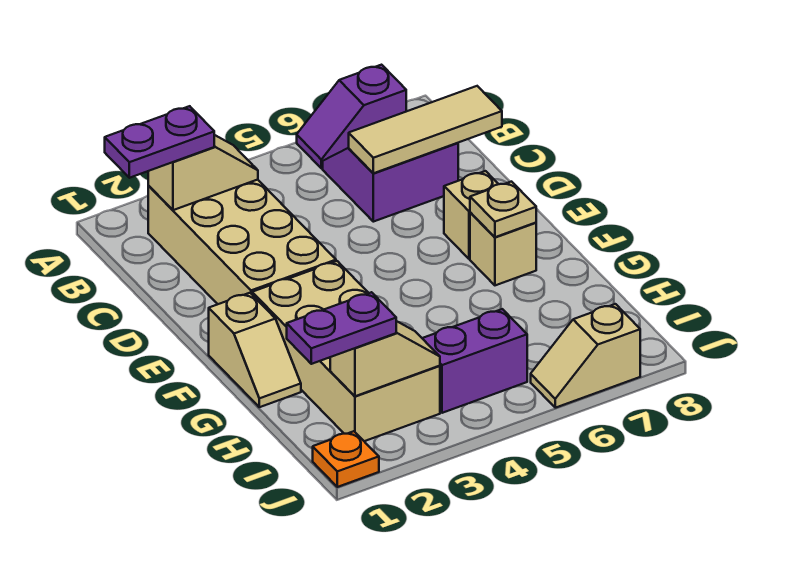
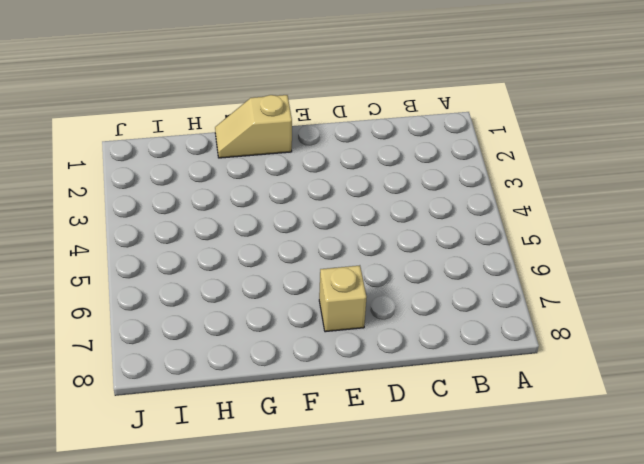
none -> purple 1x2 slope [297,65,406,168]
none -> tan 2x4 brick [148,180,336,304]
none -> purple 2x2 slope [323,143,458,222]

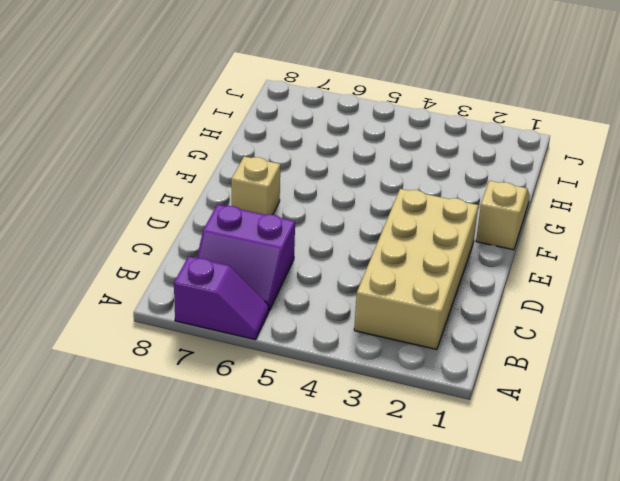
none -> tan 2x4 brick [252,261,440,441]
none -> tan 1x1 brick [470,212,536,285]
none -> purple 1x2 brick [422,309,527,413]

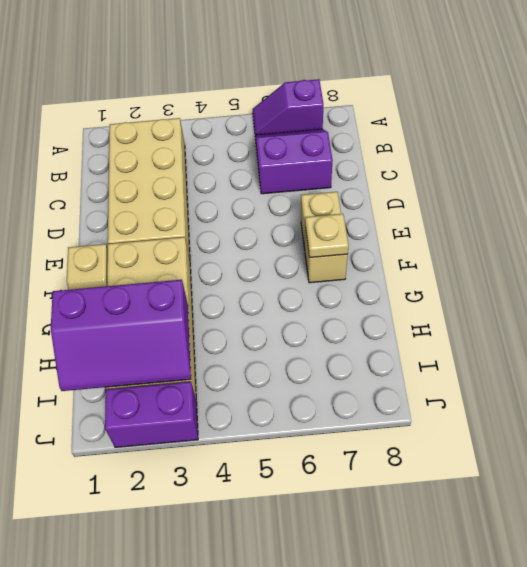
purple 2x3 slope [51,280,191,391] -> tan 1x2 slope [330,321,440,396]
purple 1x2 brick [105,382,198,447] -> purple 1x2 brick moved to [422,309,527,413]
none -> orange 1x1 plate [313,431,379,487]
none -> tan 1x2 slope [531,304,640,408]
none -> tan 1x2 slope [148,135,258,210]

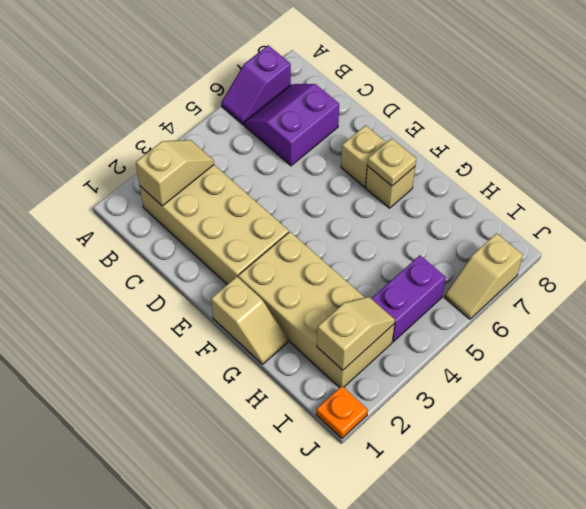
none -> tan 1x3 tile [349,86,502,173]
none -> purple 1x2 plate [105,106,214,178]
none -> purple 1x2 plate [287,292,396,364]

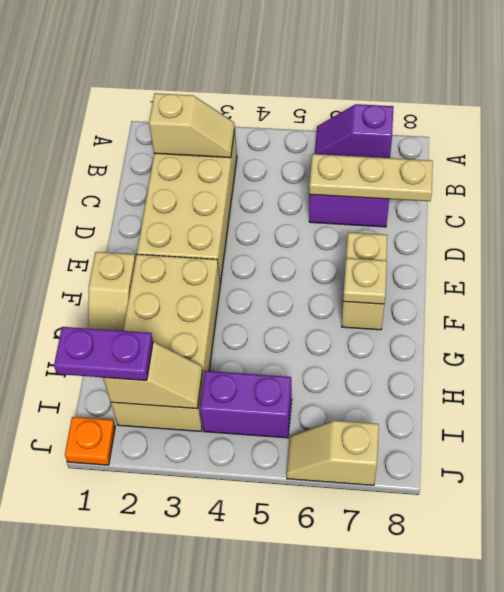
tan 1x3 plate [309,154,433,201] -> tan 1x3 tile [349,86,502,173]
none -> purple 1x2 plate [105,106,214,178]

